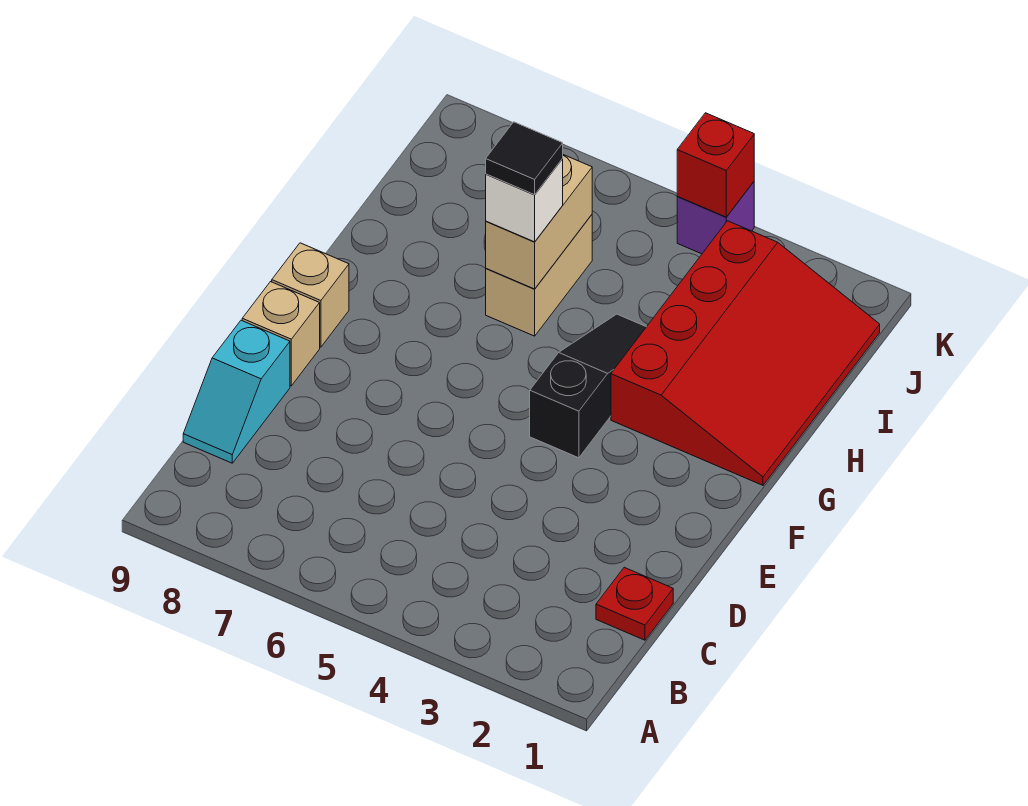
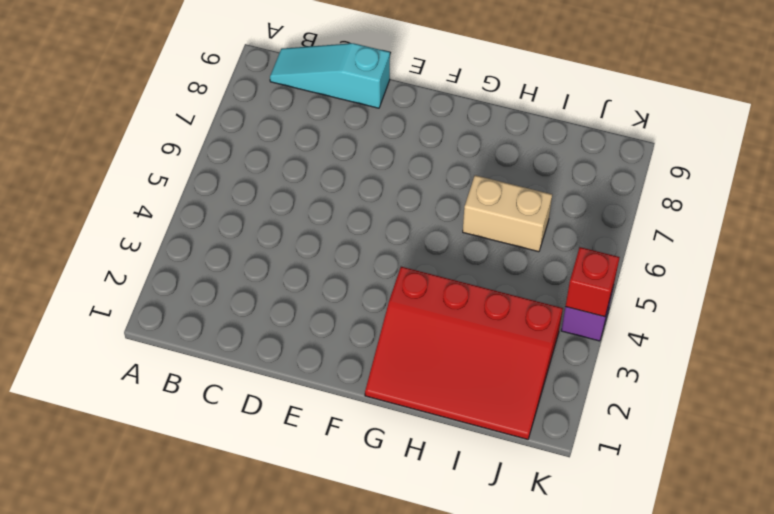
cyan 1x3 slope [270,43,390,108] -> cyan 1x2 slope [183,320,290,463]
none -> red 1x1 plate [596,567,673,640]
none -> tan 1x1 brick [242,282,320,386]
none -> black 1x3 slope [530,314,646,458]

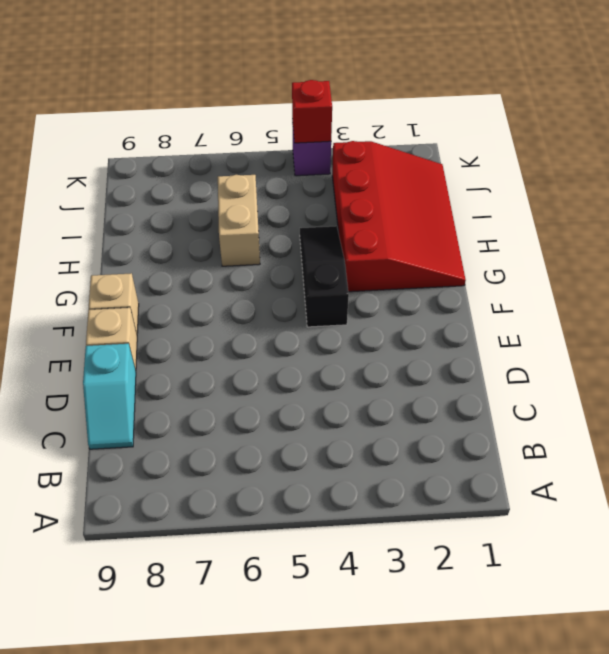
none -> red 1x1 plate [596,567,673,640]
none -> tan 1x2 brick [486,155,592,289]
none -> white 1x1 brick [486,158,563,242]

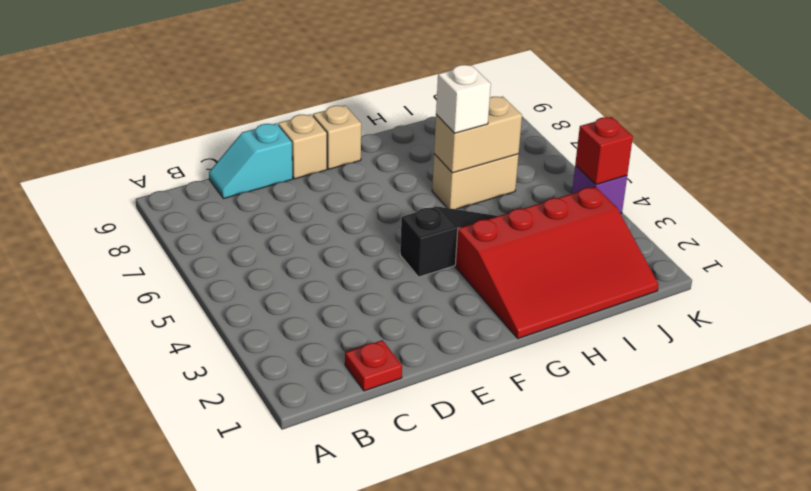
none -> black 1x1 tile [486,122,563,195]

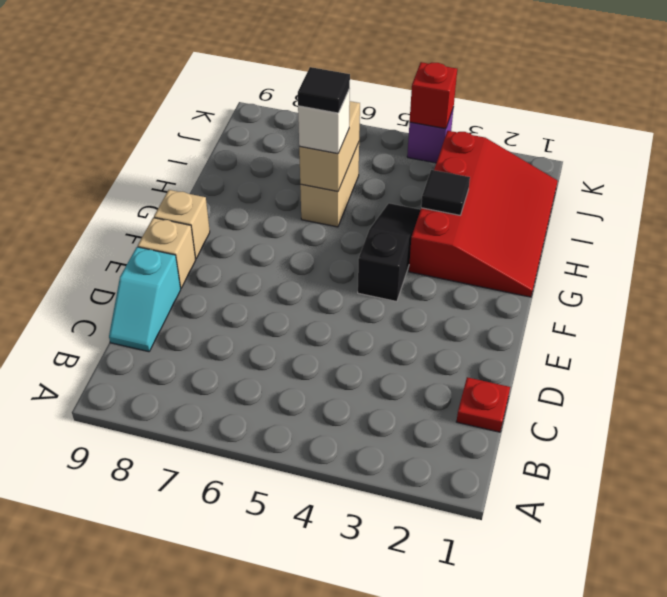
black 1x1 tile [421,170,470,215] -> none

